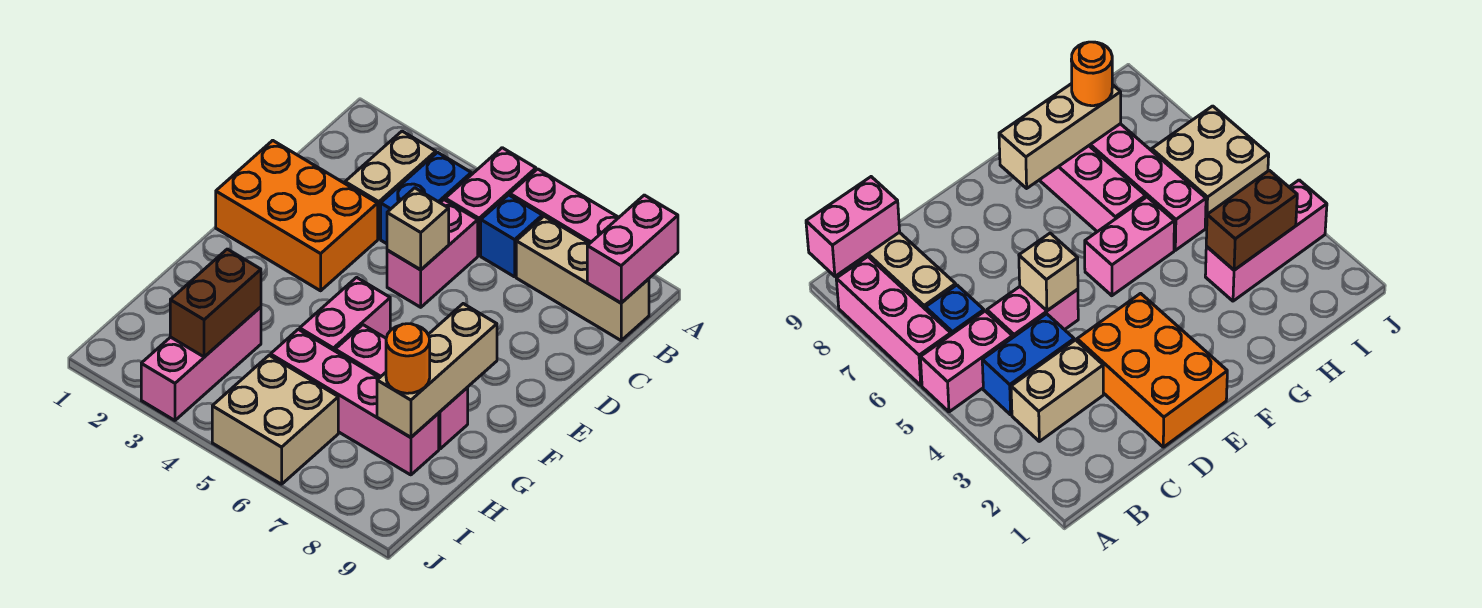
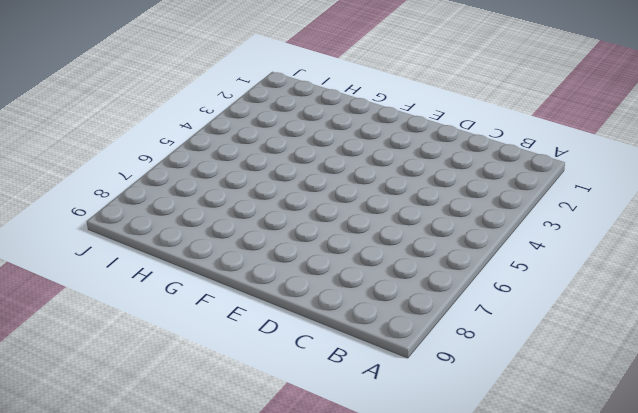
none -> pink 1x2 brick [445,148,536,255]
none -> pink 1x3 brick [510,169,619,243]
none -> tan 1x2 brick [345,131,436,239]

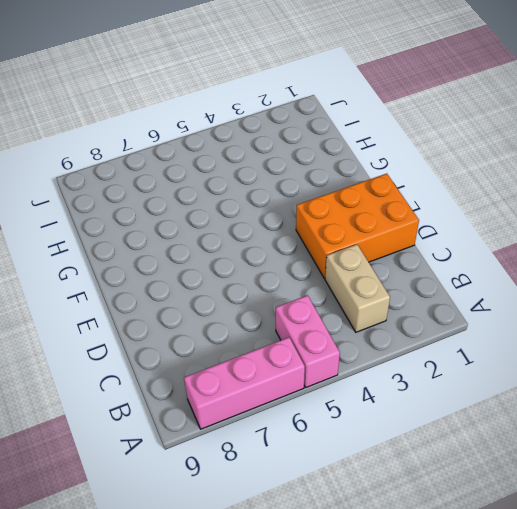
none -> blue 1x2 brick [381,152,471,244]
none -> blue 1x1 brick [481,195,542,277]
none -> tan 1x3 brick [516,216,649,340]

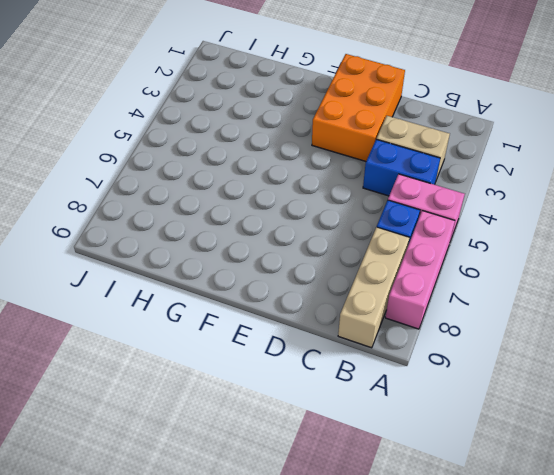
none -> pink 1x2 brick [387,200,478,307]
none -> pink 1x2 brick [300,277,390,351]
none -> pink 1x3 brick [335,325,468,449]

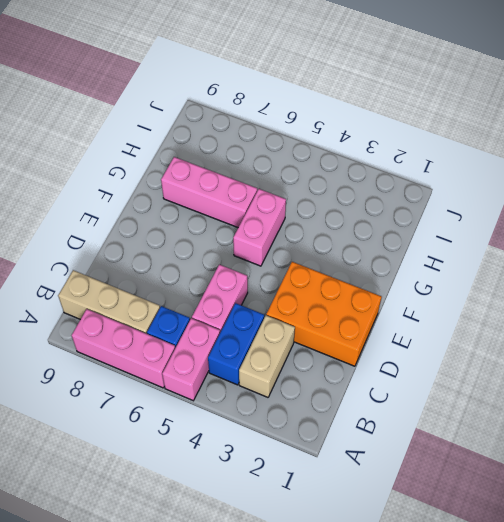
none -> pink 1x3 brick [141,307,261,420]
none -> pink 1x4 brick [271,329,439,475]
none -> tan 2x2 brick [212,355,338,484]

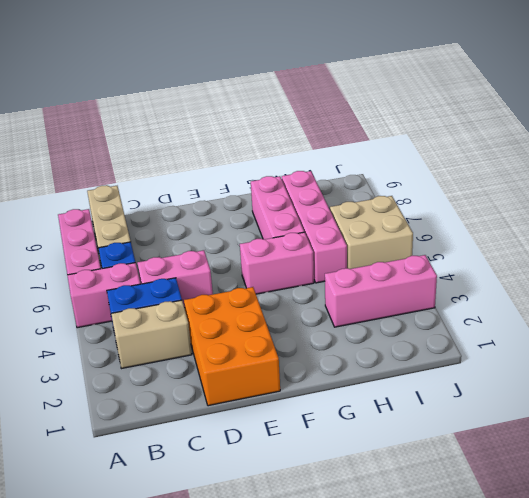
none -> pink 1x2 brick [587,195,678,303]
none -> tan 1x1 brick [387,188,449,270]
none -> tan 1x3 brick [377,304,497,437]

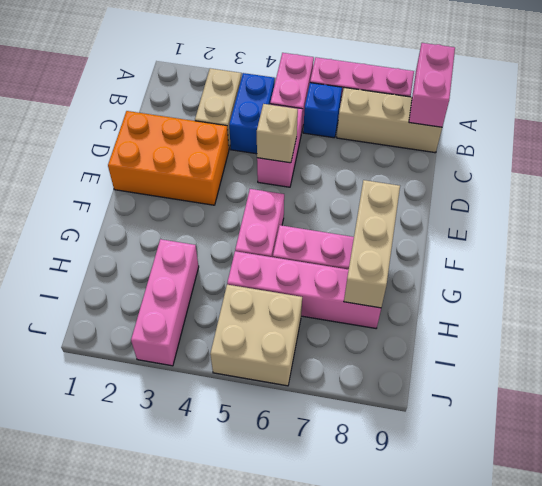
none -> brown 1x2 brick [170,249,261,357]
none -> orange 1x1 round brick [386,324,430,393]

